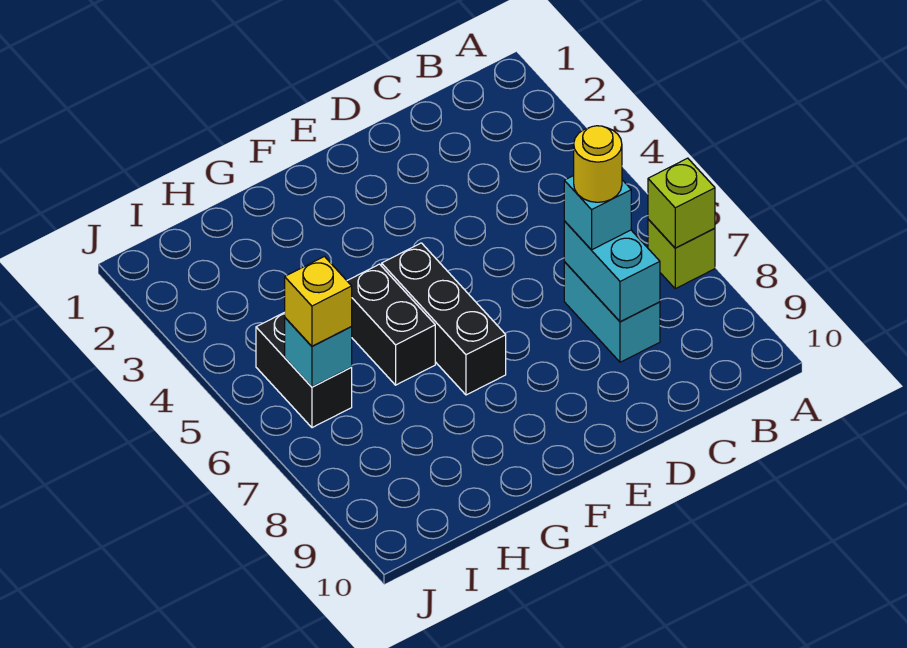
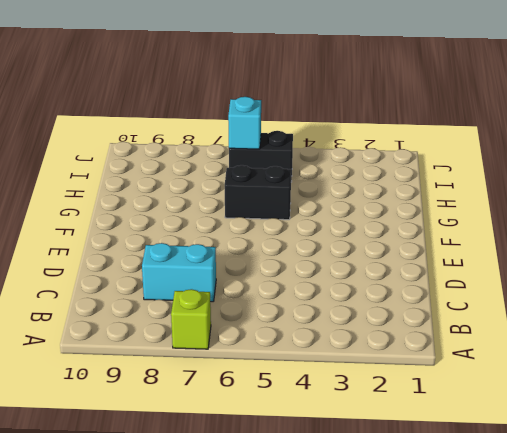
none -> black 1x3 brick [382,243,506,395]
none -> lime 1x1 brick [648,158,715,248]

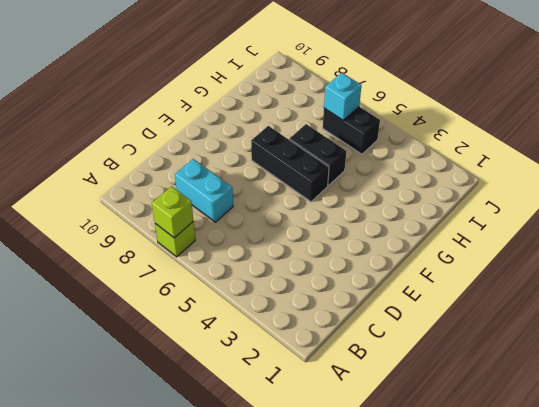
none -> cyan 1x2 brick [564,221,660,322]
none -> cyan 1x1 brick [564,176,631,250]

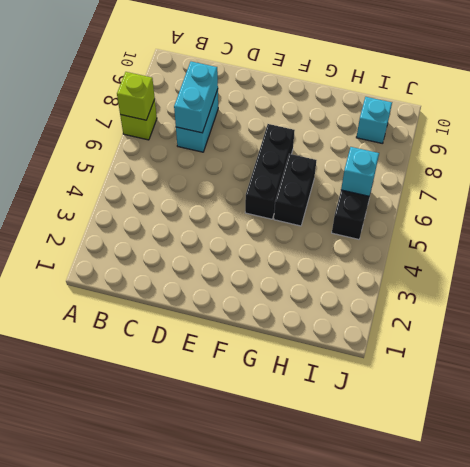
cyan 1x1 brick [356,97,392,144] -> cyan 1x1 brick moved to [564,176,631,250]
none -> yellow 1x1 brick [285,257,352,346]
none -> yellow 1x1 round brick [574,126,622,202]

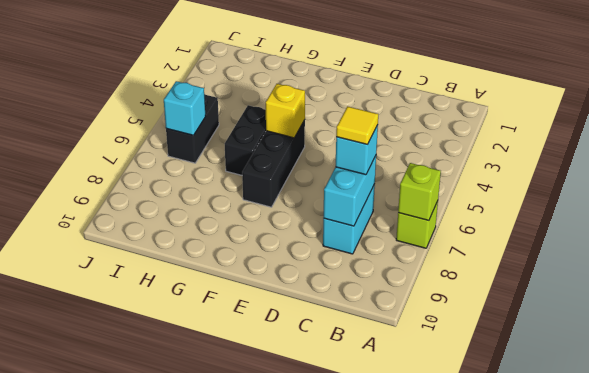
yellow 1x1 tile [336,106,378,145] -> yellow 1x1 round brick [574,126,622,202]
yellow 1x1 brick [266,84,305,138] -> yellow 1x1 brick moved to [285,257,352,346]

